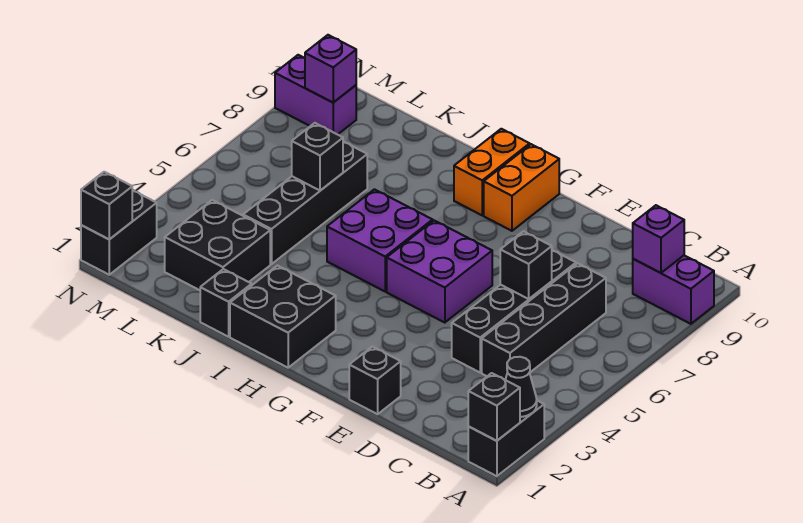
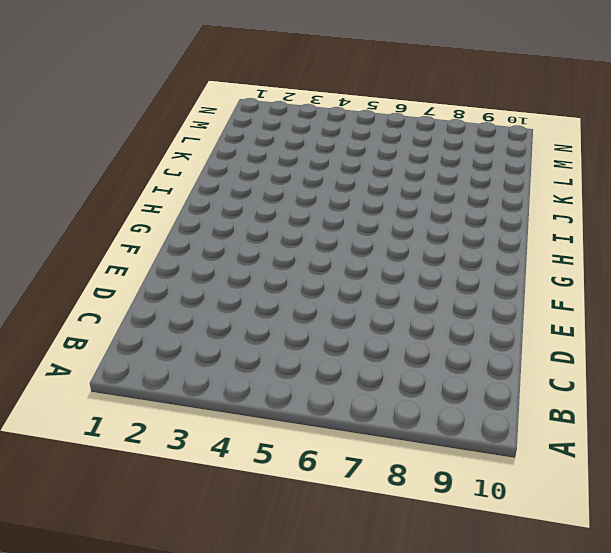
none -> black 1x2 brick [468,401,544,476]
none -> purple 1x2 brick [633,255,714,324]
none -> black 1x4 brick [482,263,606,380]

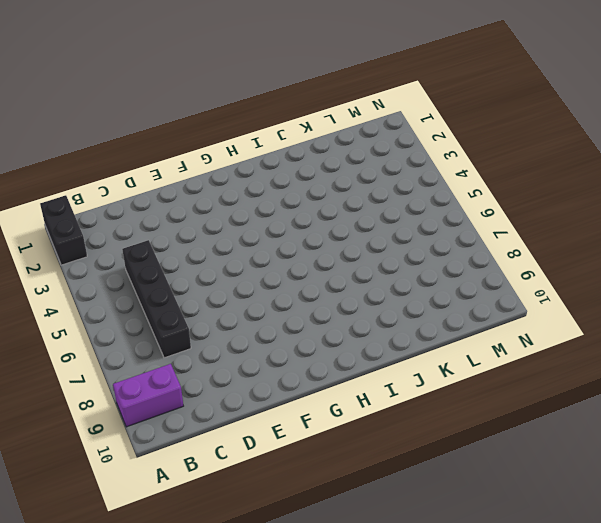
none -> black 1x4 brick [452,250,576,372]
none -> black 1x1 brick [349,347,401,414]
none -> purple 2x2 brick [387,220,492,323]

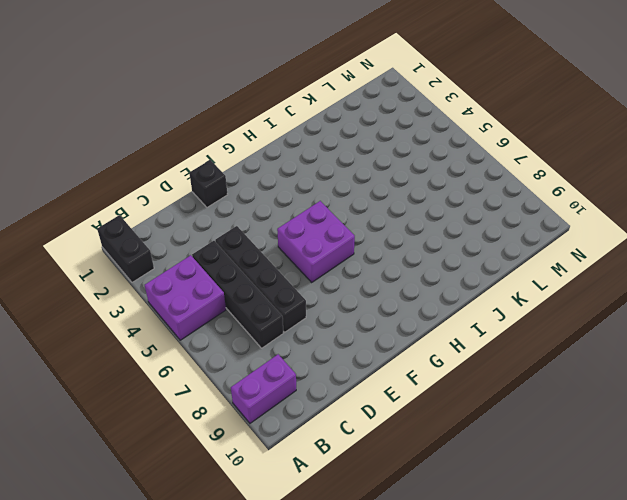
purple 2x2 brick [145,255,226,340] -> purple 2x2 brick moved to [327,189,433,291]
none -> orange 1x2 brick [484,144,559,231]
none -> black 2x2 brick [230,266,336,368]
none -> orange 1x2 brick [454,129,530,215]

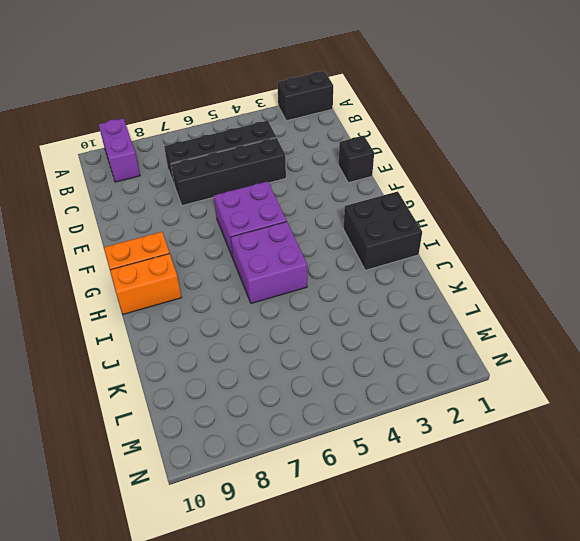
none -> black 1x1 brick [200,269,252,337]
none -> black 2x2 brick [165,200,270,290]
none -> black 1x4 brick [243,142,367,264]

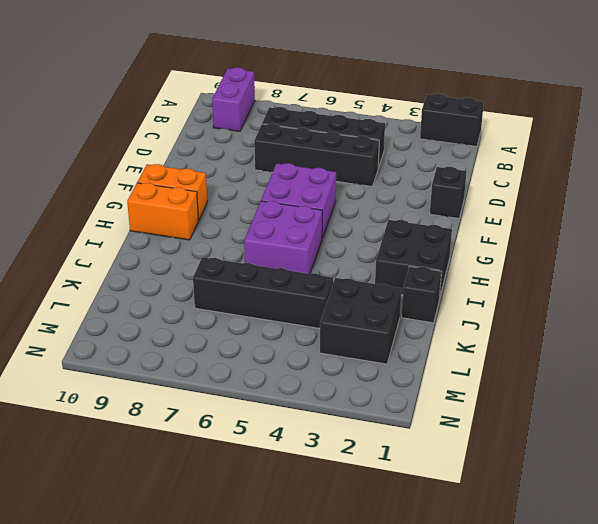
none -> purple 1x2 brick [275,55,356,135]
none -> black 1x2 brick [81,190,157,275]
none -> black 1x1 brick [468,373,520,441]

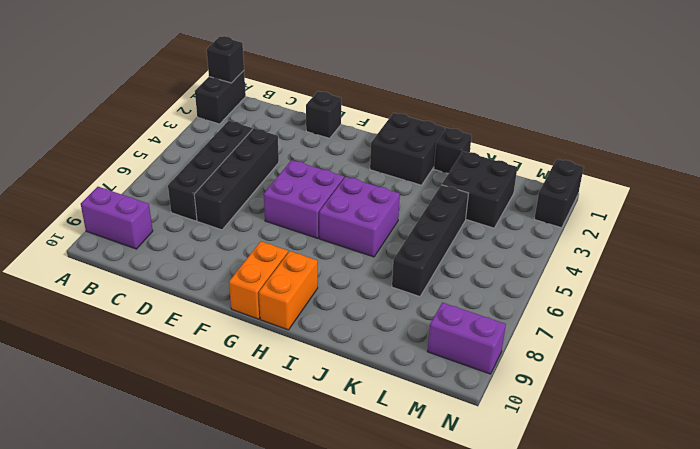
none -> black 1x1 cone [506,357,537,417]
none -> purple 1x1 brick [633,205,684,273]
none -> black 1x1 brick [500,231,552,299]

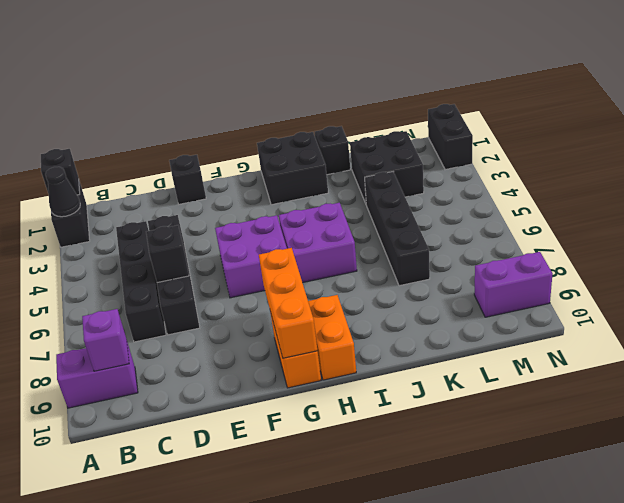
orange 1x3 brick [259,248,317,358] -> none
none -> black 1x1 brick [292,123,343,191]
none -> purple 1x1 brick [305,35,356,102]
none -> black 1x1 brick [81,172,132,239]

